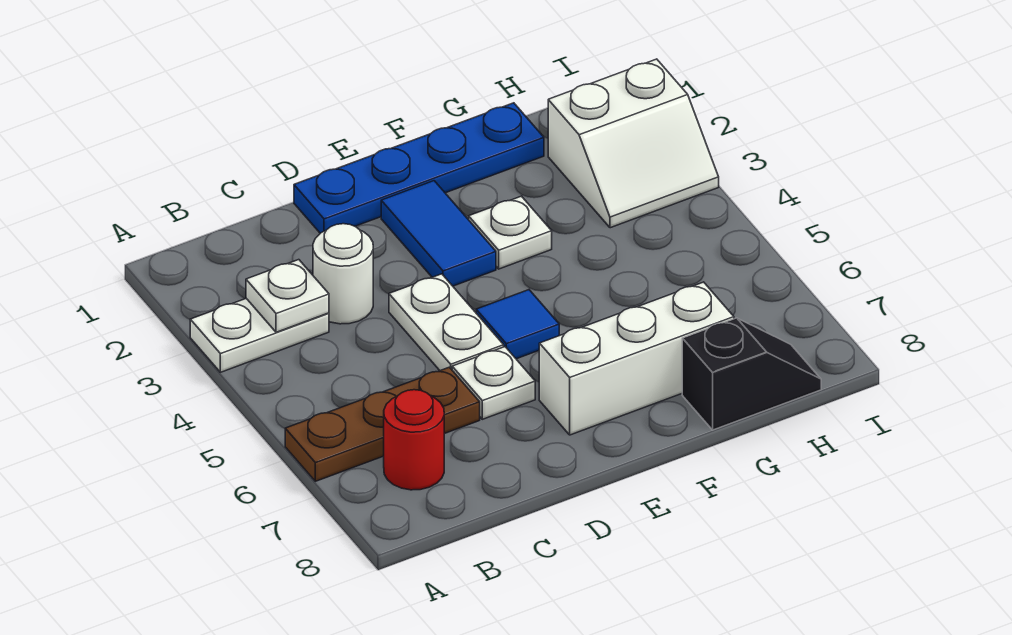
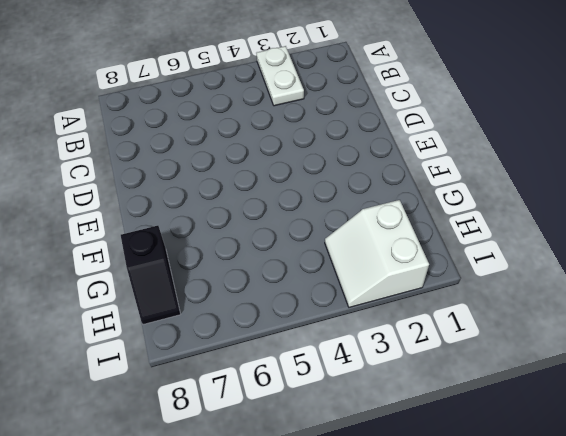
none -> brown 1x3 plate [285,367,480,481]
none -> red 1x1 round brick [384,390,444,490]
none -> white 1x1 round brick [313,224,373,324]

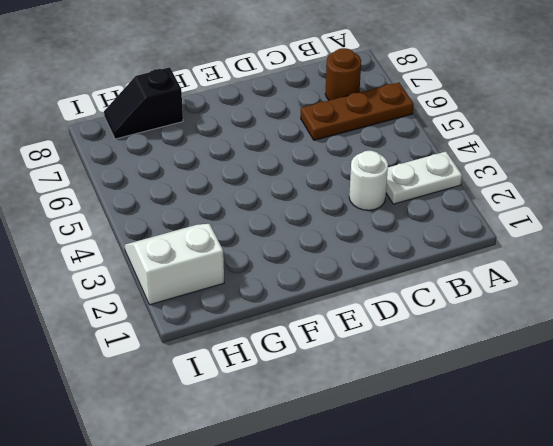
brown 1x1 round brick [325,48,361,100] -> red 1x1 round brick [384,390,444,490]
none -> blue 1x4 plate [294,103,544,233]
none -> white 1x2 plate [389,274,504,371]
none -> white 1x1 plate [452,347,535,419]

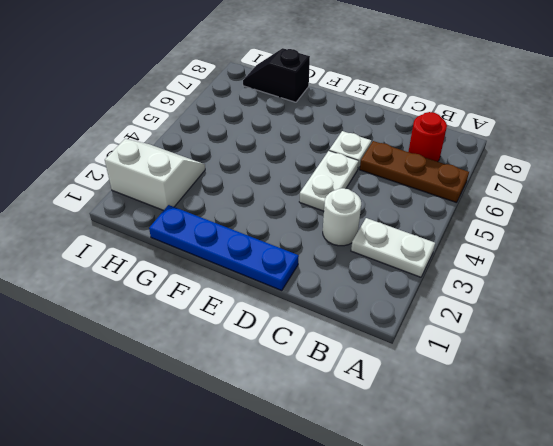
none -> blue 1x2 tile [381,181,496,286]
none -> blue 1x1 tile [476,290,559,359]
none -> white 1x3 brick [539,282,734,435]

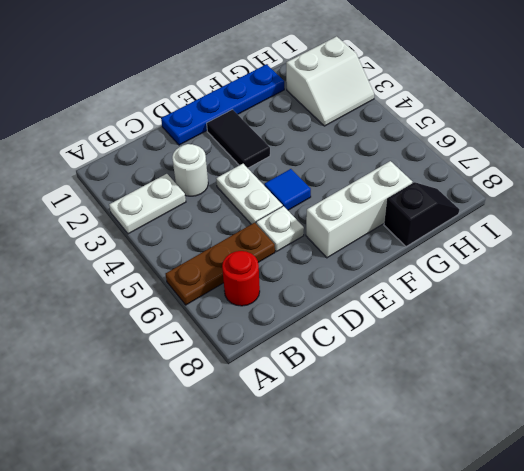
black 1x2 tile [207,110,270,168] -> blue 1x2 tile [381,181,496,286]
none -> white 1x1 plate [469,196,552,269]
none -> white 1x1 plate [246,260,329,332]

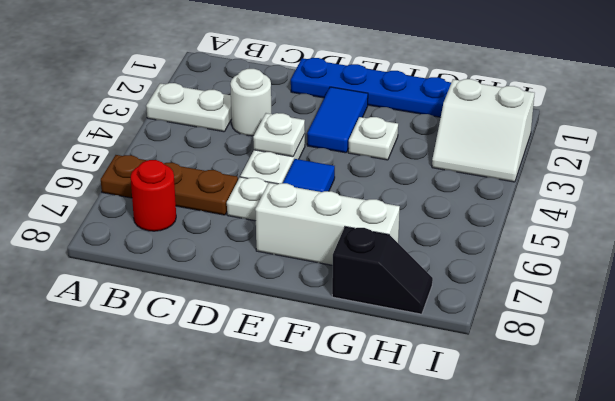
white 1x1 plate [253,113,305,157] -> white 1x1 plate moved to [246,260,329,332]

